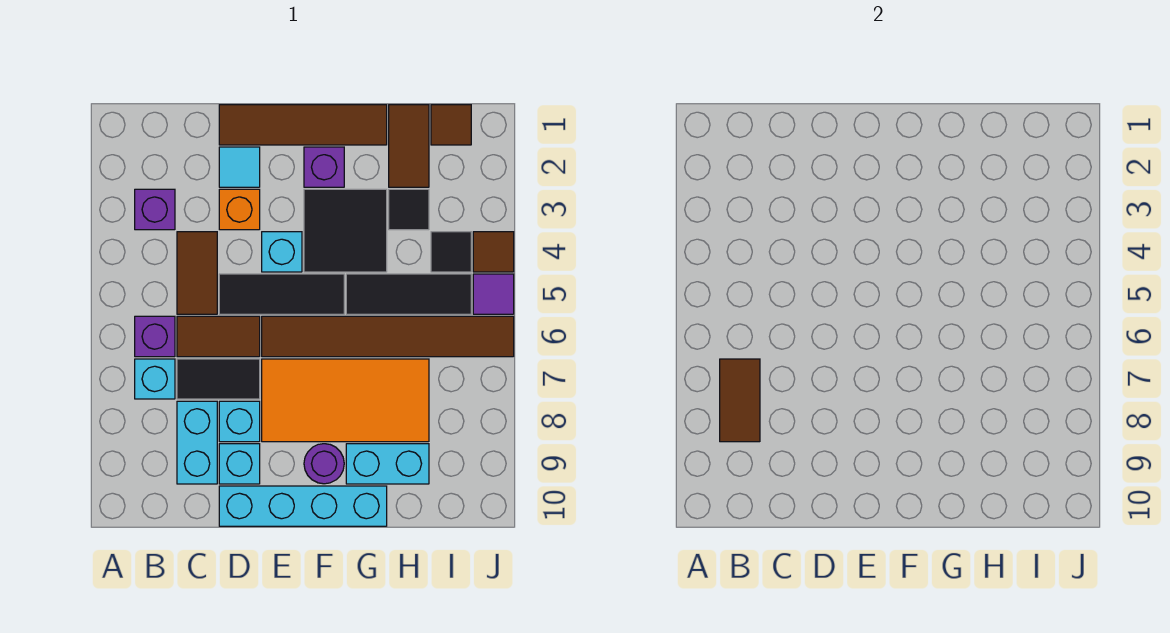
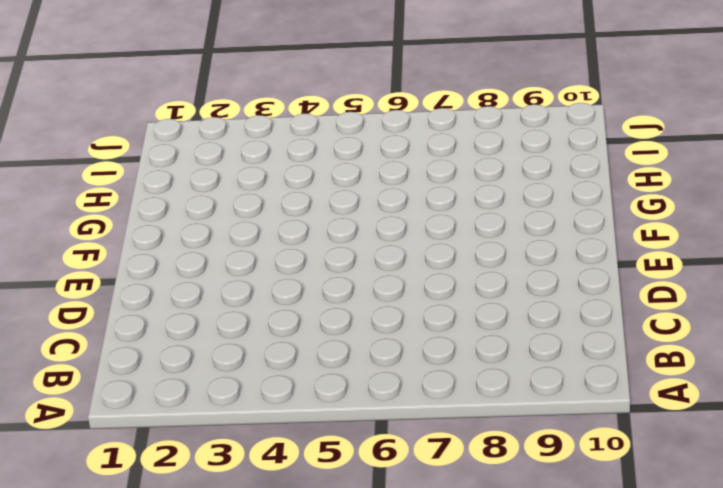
none -> purple 1x1 brick [135,189,175,230]
none -> purple 1x1 brick [135,316,175,357]
none -> cyan 1x1 brick [135,359,175,399]

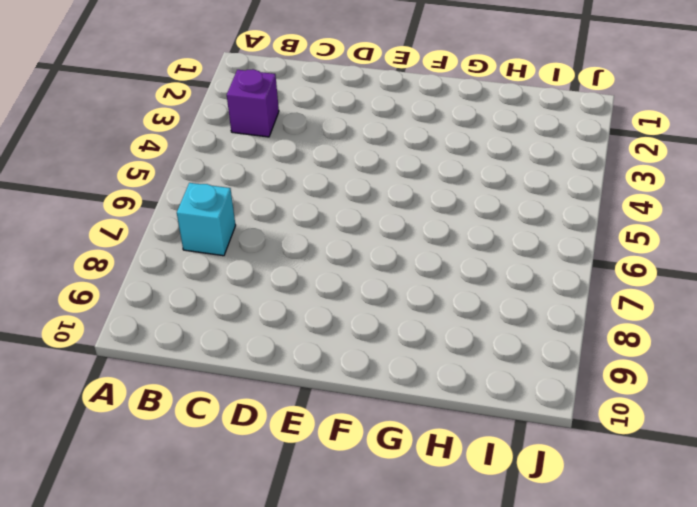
none -> purple 1x1 brick [135,316,175,357]
none -> brown 1x2 tile [177,232,217,314]
none -> brown 1x2 tile [177,316,260,357]

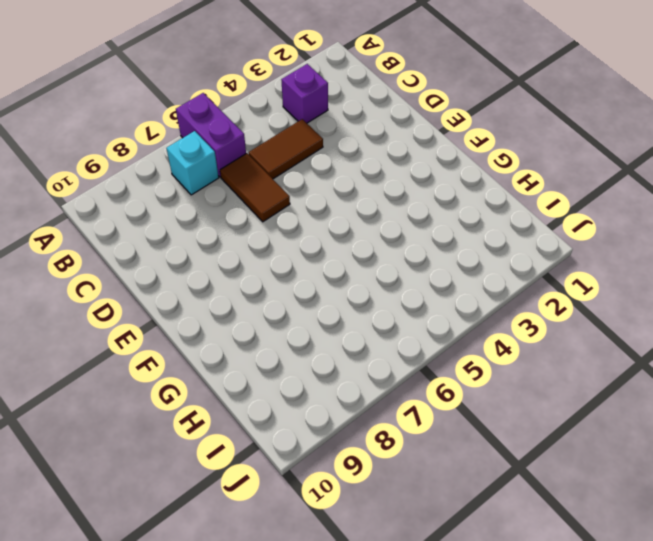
purple 1x2 brick [176,93,246,177] -> purple 1x1 brick [135,316,175,357]
none -> black 1x2 tile [177,359,260,399]
none -> cyan 1x2 brick [177,401,217,484]
none -> brown 1x4 tile [219,105,387,145]

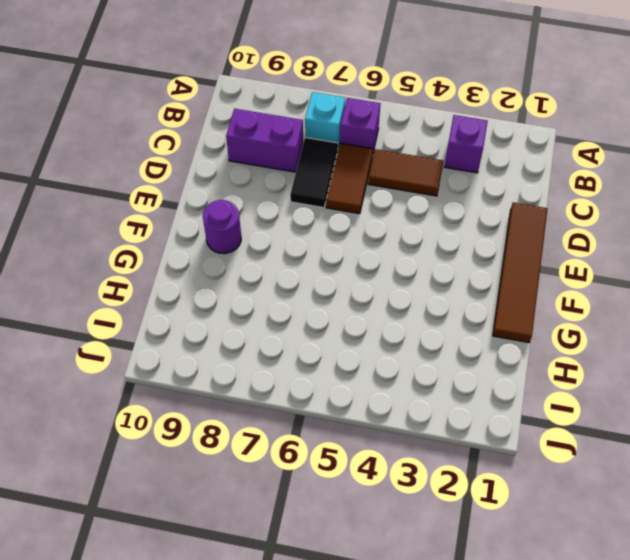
purple 1x2 brick [226,109,303,172] -> cyan 1x2 brick [177,401,217,484]
none -> cyan 1x1 tile [219,147,260,187]
none -> orange 1x1 brick [219,189,260,230]
none -> black 1x3 tile [219,274,344,314]

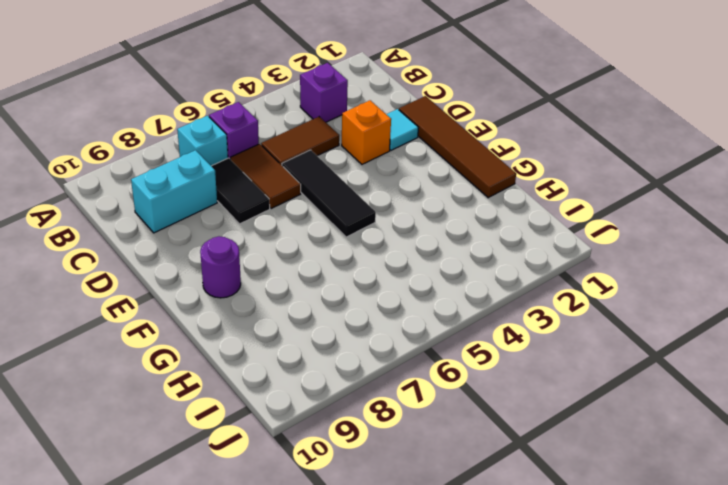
none -> cyan 1x1 brick [219,401,260,442]
none -> cyan 1x1 brick [219,444,260,484]
none -> cyan 1x4 brick [219,486,387,526]

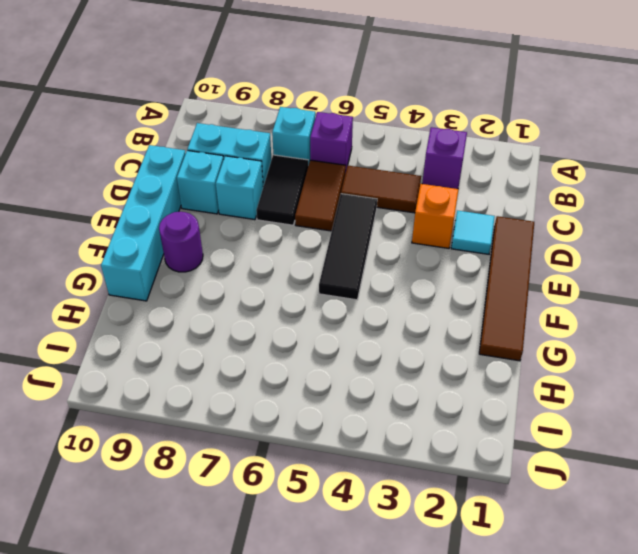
none -> cyan 1x1 brick [262,232,302,272]
none -> brown 1x6 tile [262,316,514,357]
none -> orange 2x4 tile [262,359,429,442]

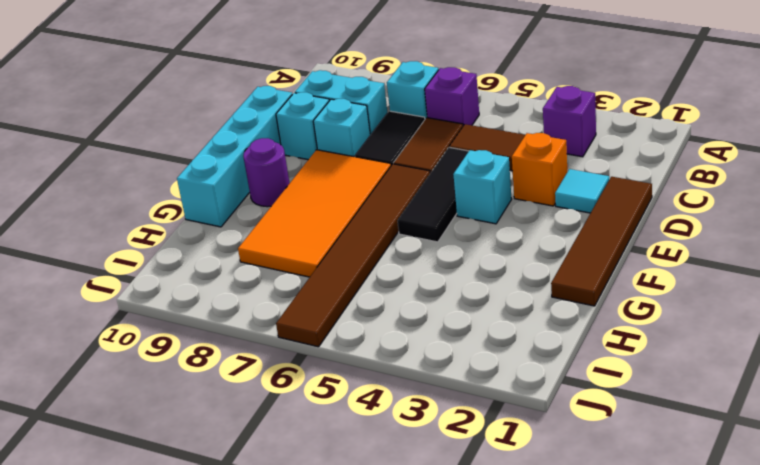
none -> purple 1x1 brick [304,147,344,187]
none -> black 2x2 tile [304,189,387,272]
none -> black 1x3 tile [346,274,471,314]

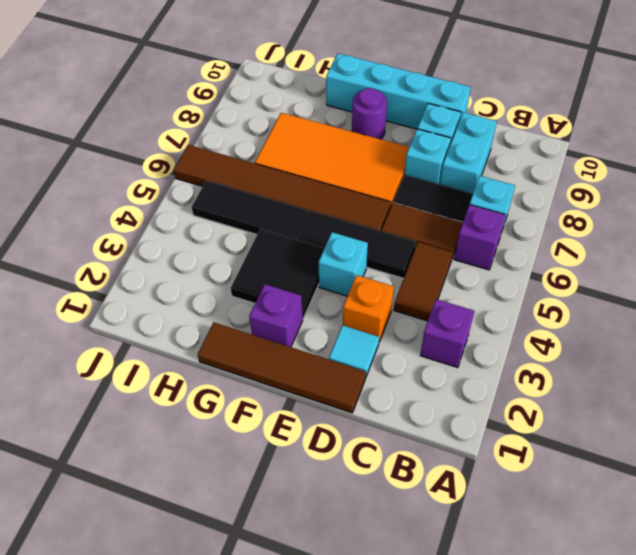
none -> cyan 1x2 brick [346,444,429,484]
none -> brown 1x2 tile [389,105,429,187]
none -> black 1x1 tile [389,189,429,230]

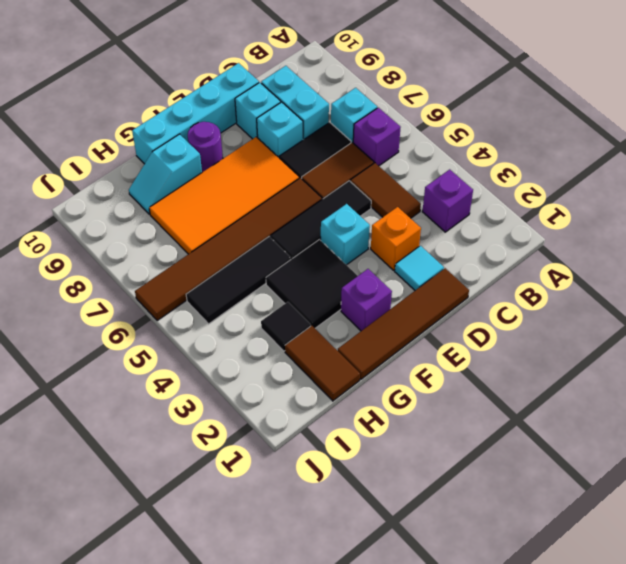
cyan 1x2 slope [129,134,202,214] -> cyan 1x2 brick [346,444,429,484]
none -> brown 1x1 tile [431,105,471,145]
none -> black 1x1 tile [431,232,471,272]
none -> brown 1x1 tile [473,232,514,272]

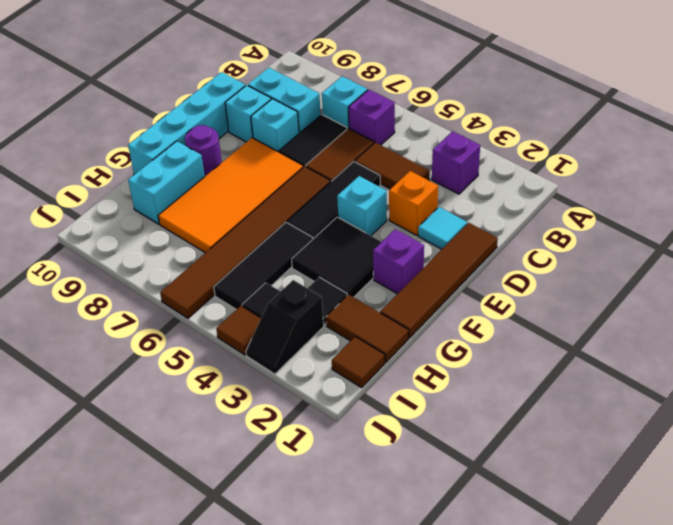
black 1x2 slope [246,280,324,374] -> none
none -> purple 1x1 tile [473,274,514,314]
none -> brown 1x2 tile [720,359,760,442]

